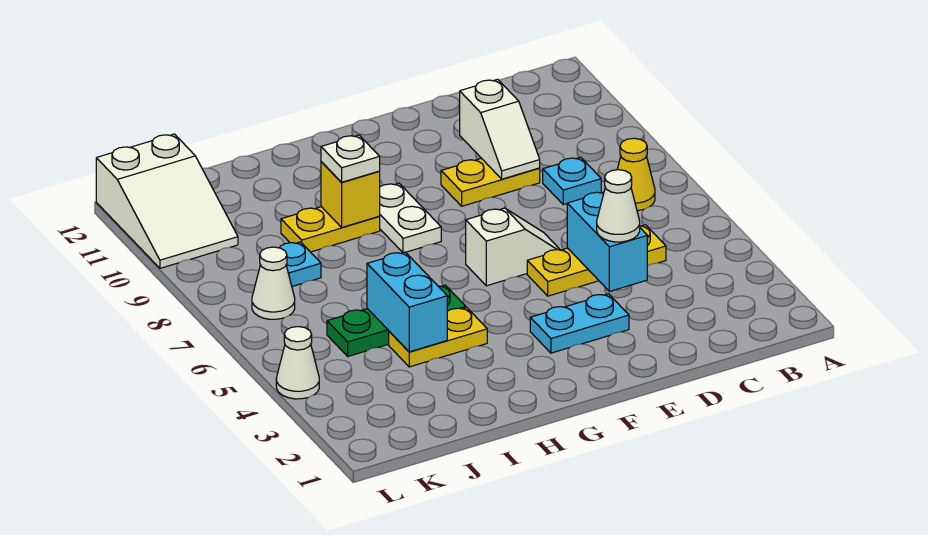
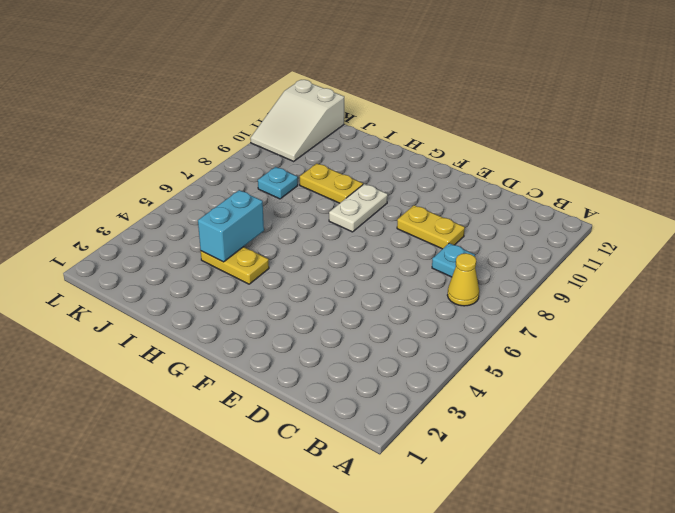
none -> yellow 1x3 plate [527,225,666,296]
none -> cyan 1x2 plate [530,294,629,353]
none -> white 1x2 slope [466,208,560,286]

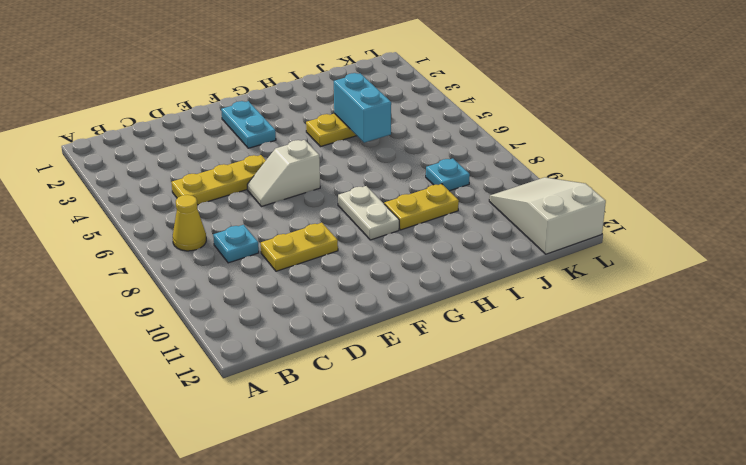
cyan 1x2 plate [221,101,276,148] -> cyan 1x2 plate turned to [530,294,629,353]
none -> green 1x3 plate [327,285,466,356]
none -> white 1x1 cone [252,247,295,319]
none -> white 1x1 cone [276,327,319,399]

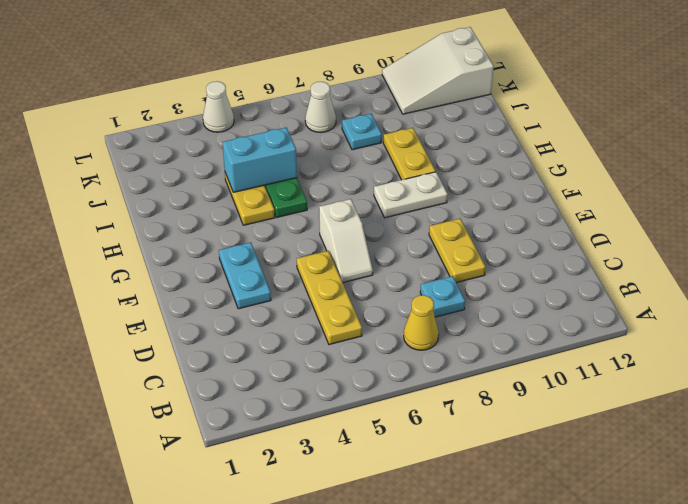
none -> cyan 1x2 brick [567,192,647,291]
none -> white 1x2 slope [460,79,540,179]
none -> yellow 1x1 brick [321,162,380,227]

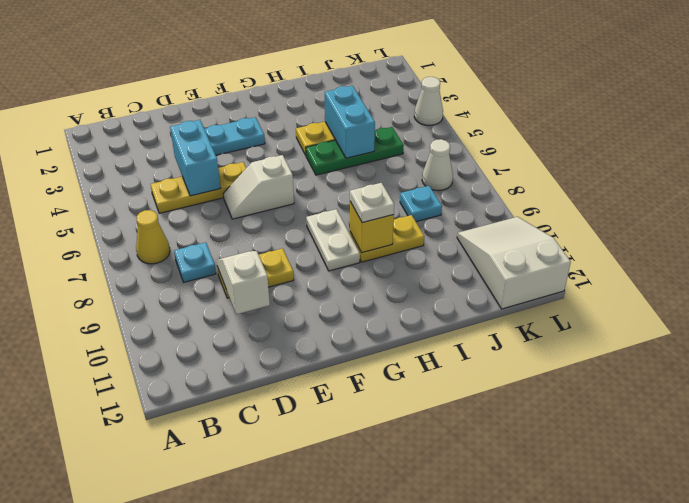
none -> white 1x1 cone [597,170,640,242]

